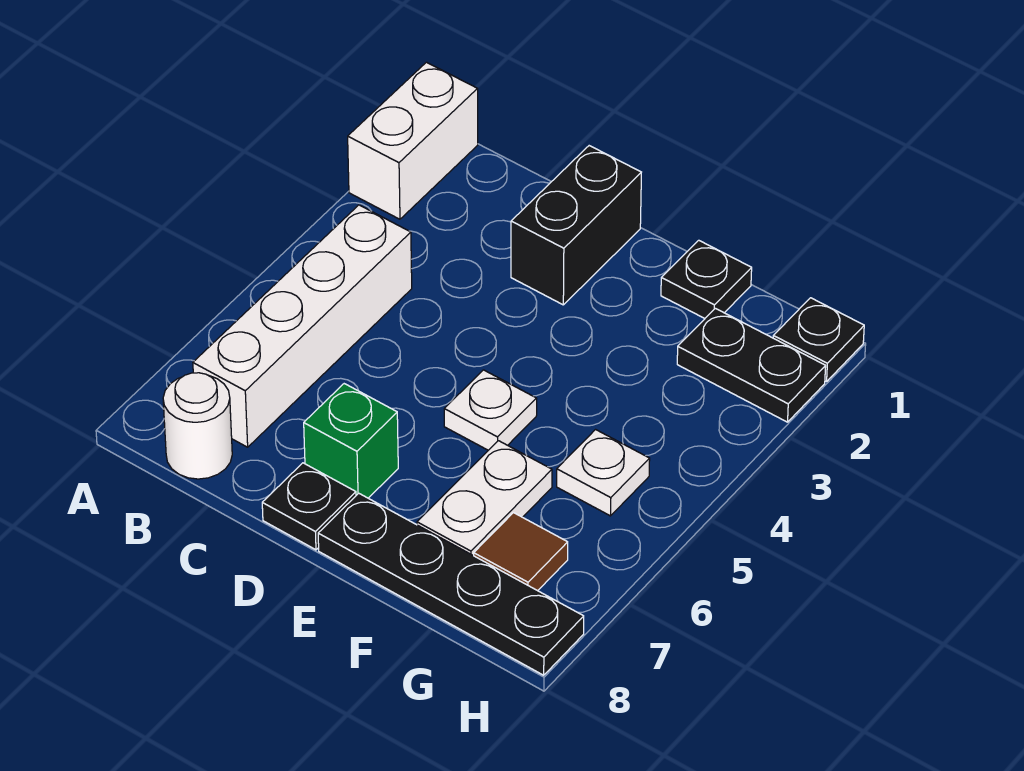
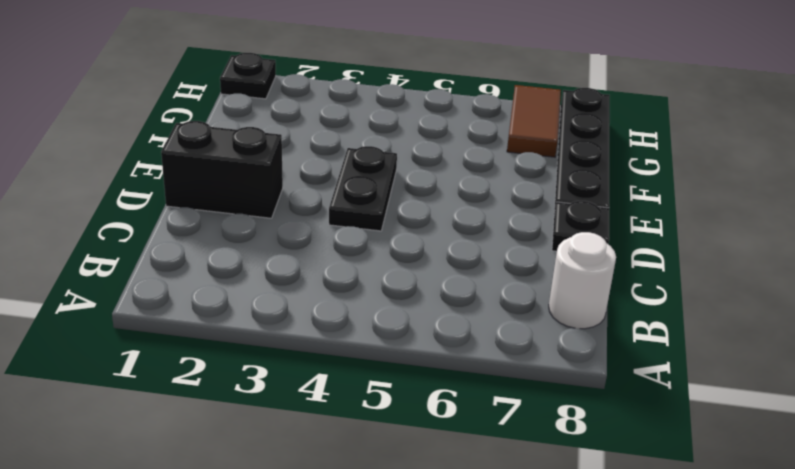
black 1x2 plate [329,146,397,231] -> black 1x2 plate moved to [677,308,826,422]
brown 1x2 tile [507,85,561,157] -> brown 1x1 tile [474,513,568,591]
none -> white 1x2 brick [348,62,478,219]
none -> white 1x4 brick [193,205,412,447]
none -> green 1x1 brick [304,384,398,498]

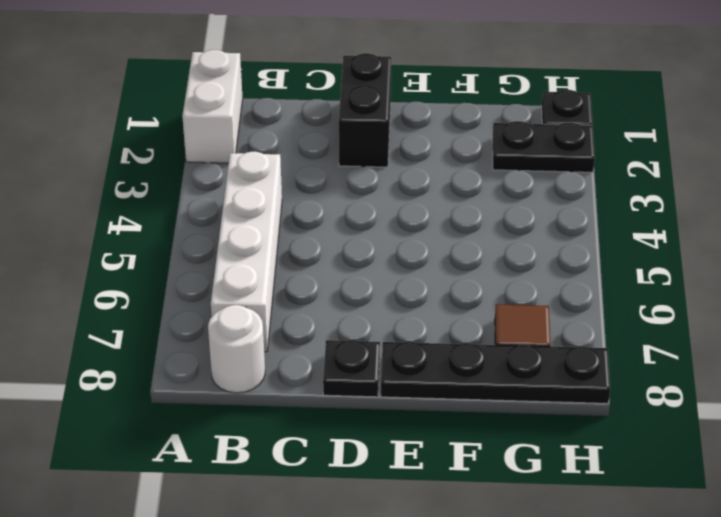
none -> green 1x1 brick [304,384,398,498]
none -> white 1x1 plate [444,370,537,450]
none -> black 1x1 plate [661,240,752,318]

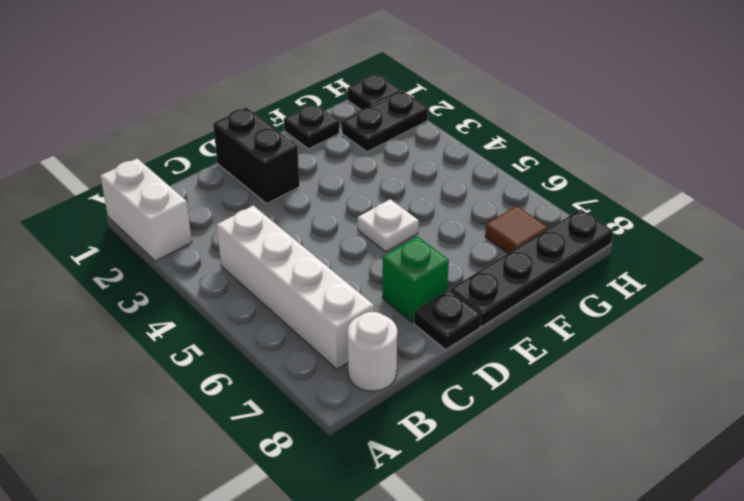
none -> white 1x2 plate [417,441,552,556]
none -> white 1x1 plate [557,430,650,516]

